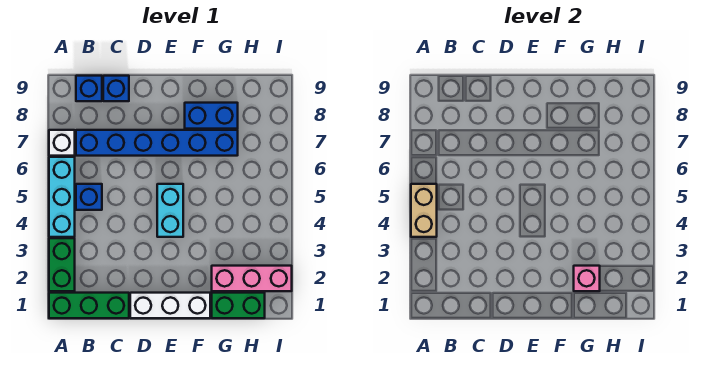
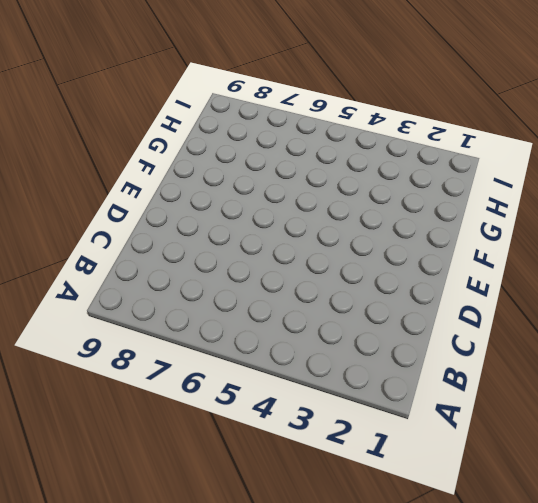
none -> green 1x3 brick [49,293,129,318]
none -> green 1x2 brick [49,238,75,291]
none -> cyan 1x3 brick [49,157,75,237]

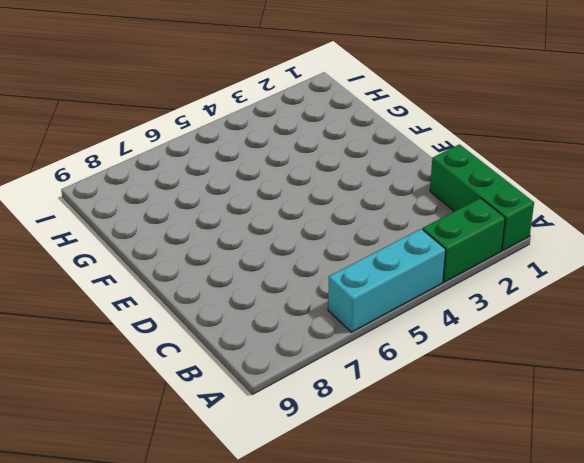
none -> white 1x1 brick [49,130,75,156]
none -> blue 1x1 brick [76,184,102,210]
none -> blue 1x6 brick [76,130,238,156]

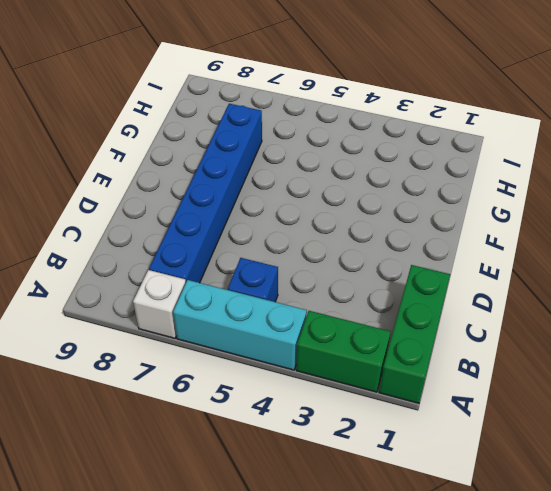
none -> blue 1x1 brick [76,76,102,101]
none -> blue 1x1 brick [103,76,129,101]
none -> white 1x3 brick [130,293,210,318]

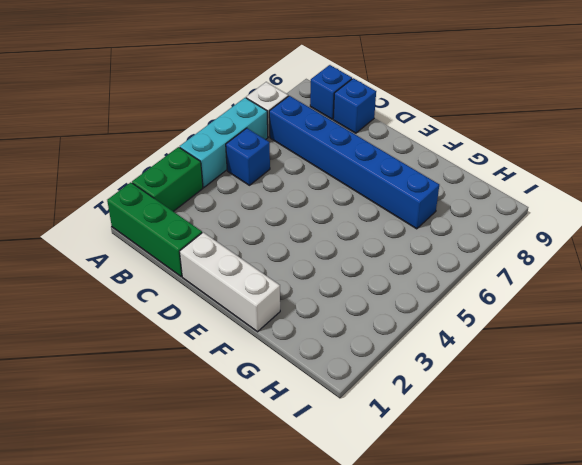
none -> cyan 1x2 brick [157,184,183,237]
none -> blue 1x2 brick [185,103,238,129]
none -> green 1x2 brick [212,293,265,318]

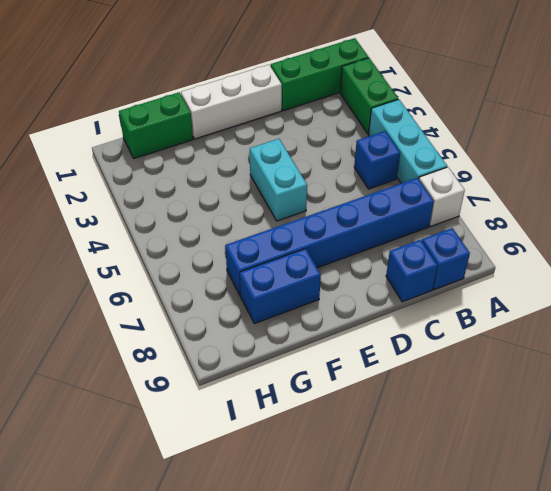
none -> pink 1x3 brick [212,266,292,291]
none -> tan 1x2 brick [411,184,437,237]
none -> pink 1x1 brick [574,266,600,291]

